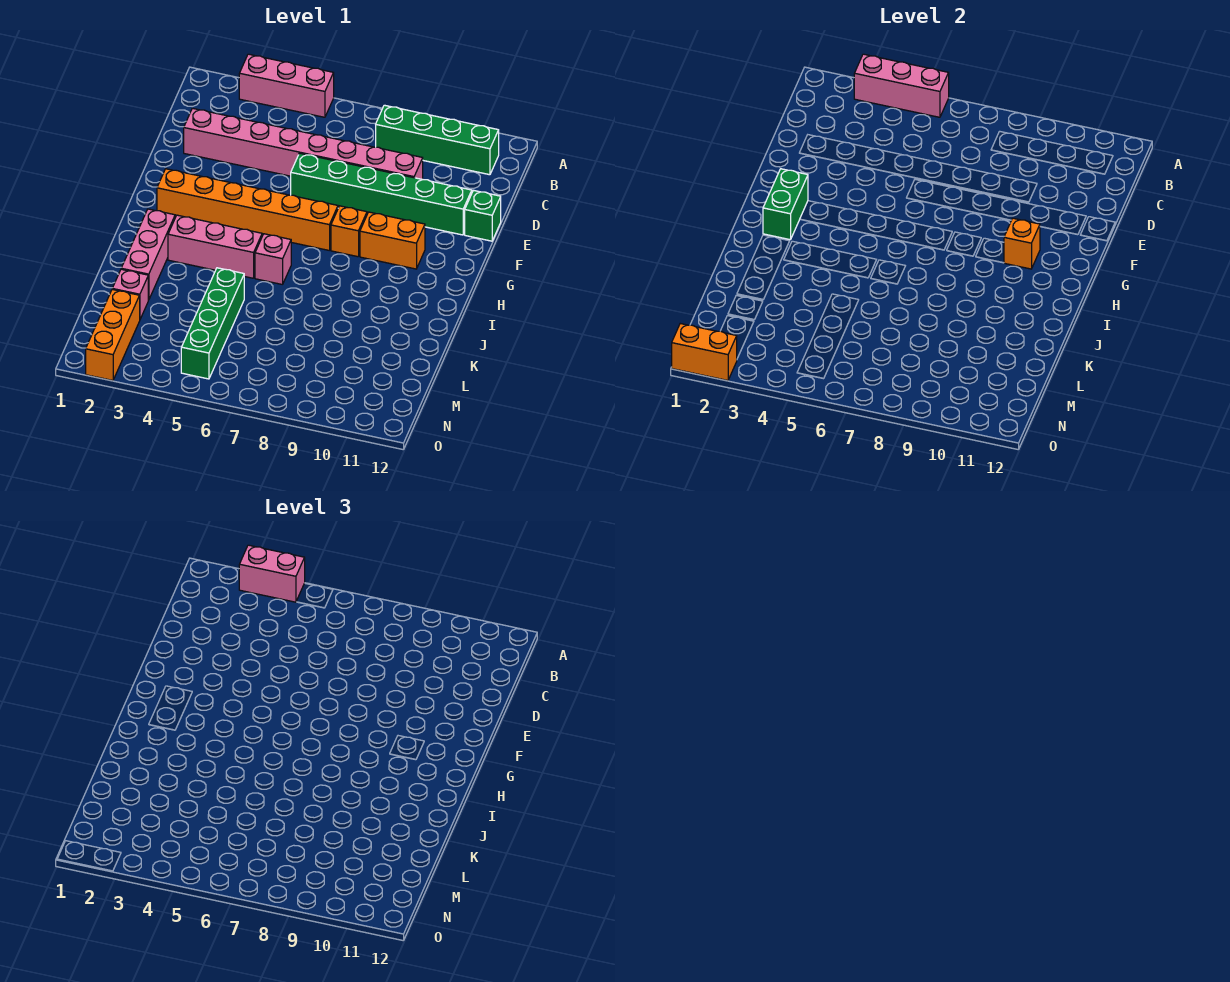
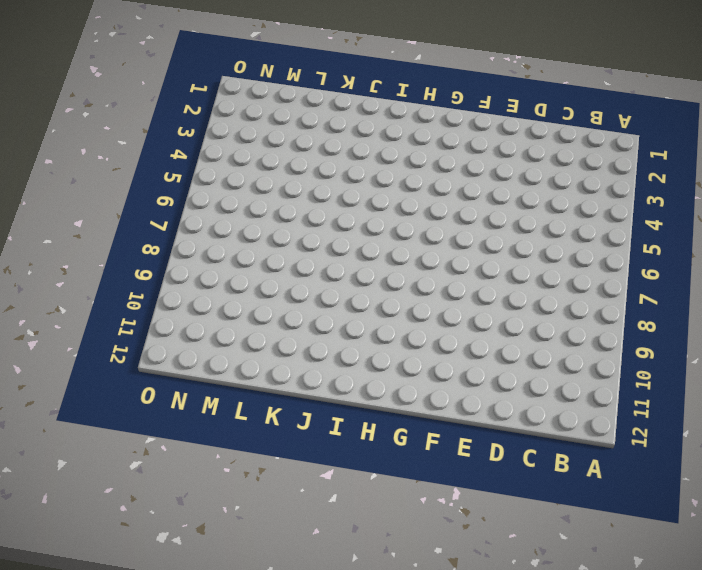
none -> pink 1x3 brick [239,54,334,117]
none -> green 1x4 brick [376,105,499,175]
none -> pink 1x8 brick [184,108,423,179]

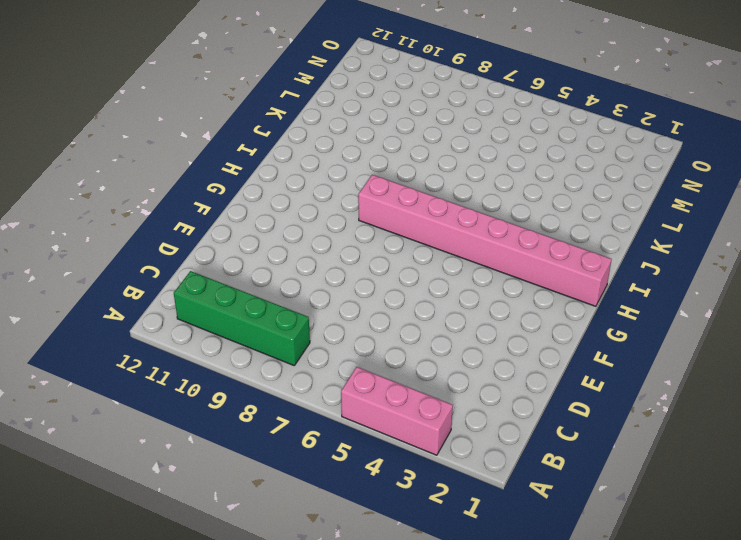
pink 1x8 brick [358,175,612,306] -> pink 1x8 brick moved to [184,108,423,179]
none -> green 1x6 brick [291,153,472,235]
none -> green 1x1 brick [465,190,501,241]
none -> orange 1x6 brick [157,169,338,250]

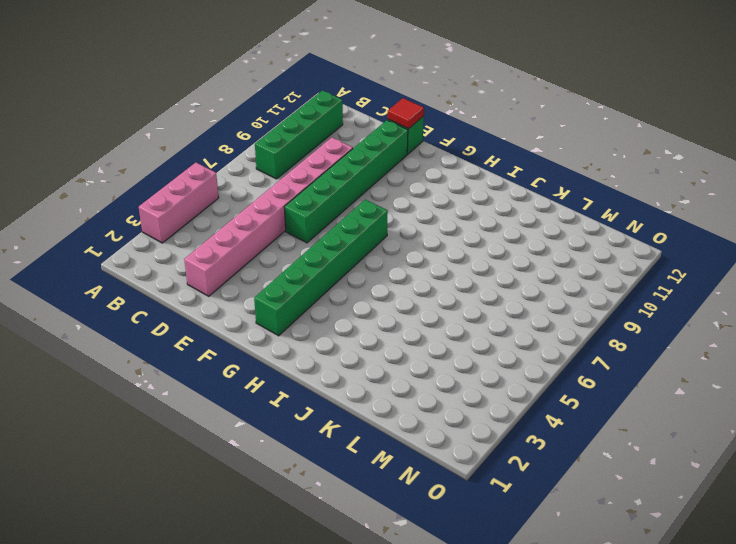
red 1x1 tile [388,98,424,129] -> none
green 1x6 brick [254,199,388,336] -> orange 1x6 brick [157,169,338,250]
none -> orange 1x1 brick [331,206,367,257]
none -> orange 1x2 brick [360,212,425,269]
none -> pink 1x3 brick [121,209,175,300]

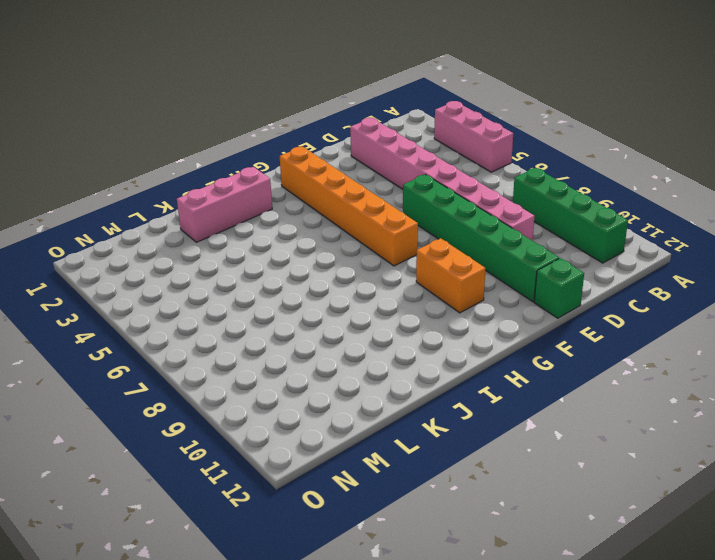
none -> orange 1x1 brick [331,206,367,257]
none -> pink 1x3 brick [168,215,262,278]
none -> pink 1x1 brick [255,234,291,285]

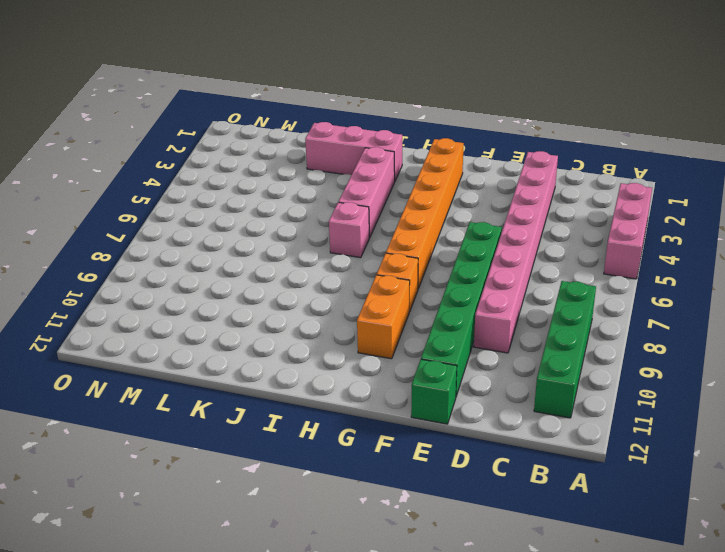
none -> green 1x4 brick [181,268,244,379]
none -> pink 1x1 brick [112,269,148,319]
none -> orange 1x3 brick [86,290,140,380]

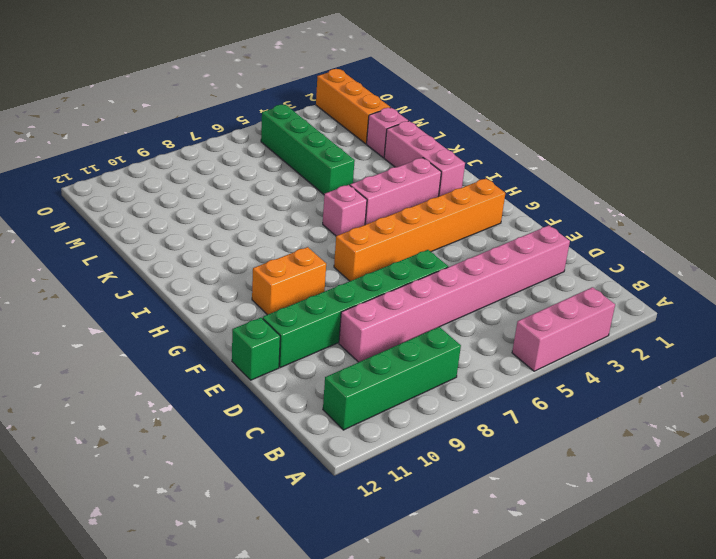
none -> orange 1x1 brick [331,206,367,257]
none -> pink 1x3 brick [854,54,949,117]
none -> green 1x2 brick [763,169,808,240]

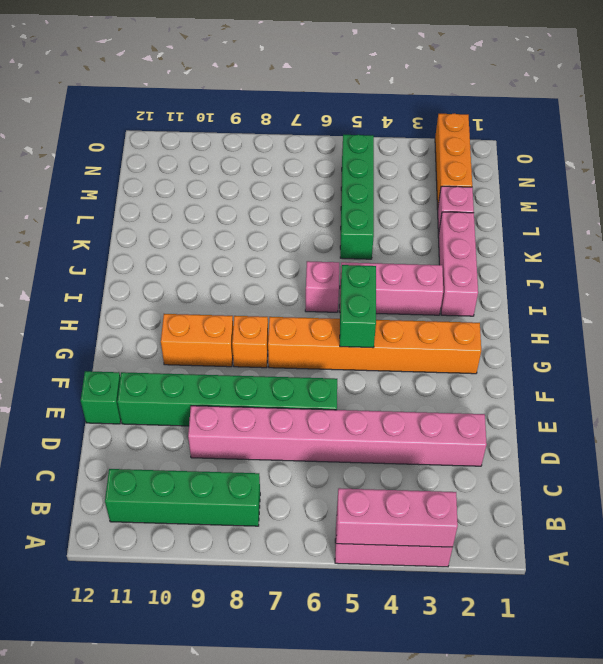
green 1x2 brick [340,265,376,348] -> green 1x2 brick moved to [763,169,808,240]
none -> orange 1x1 brick [1004,218,1040,269]
none -> orange 1x2 brick [672,324,737,380]
none -> pink 1x2 brick [239,545,305,602]

